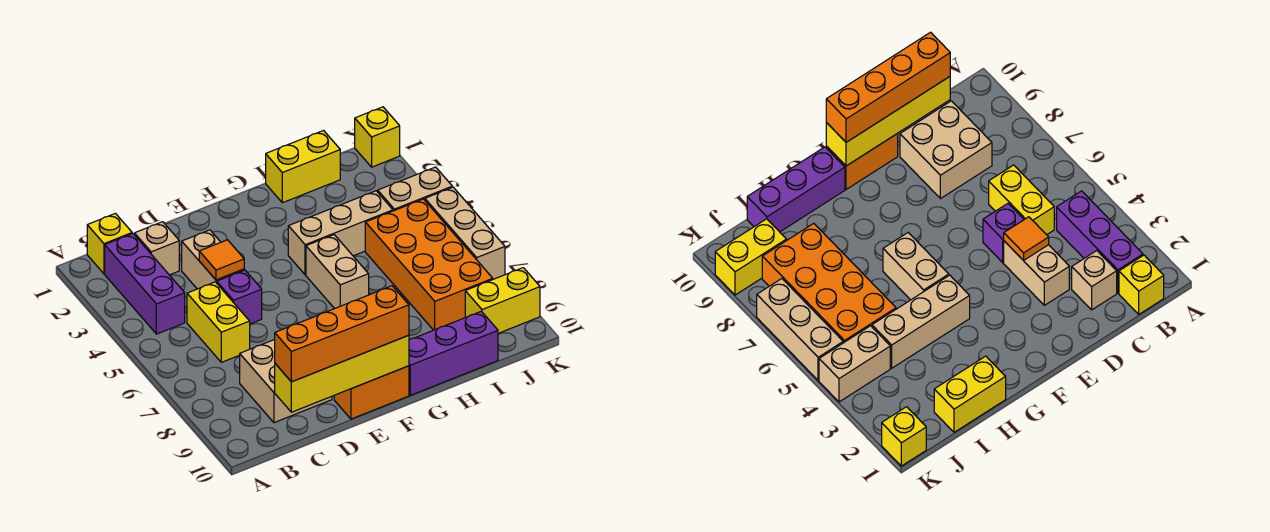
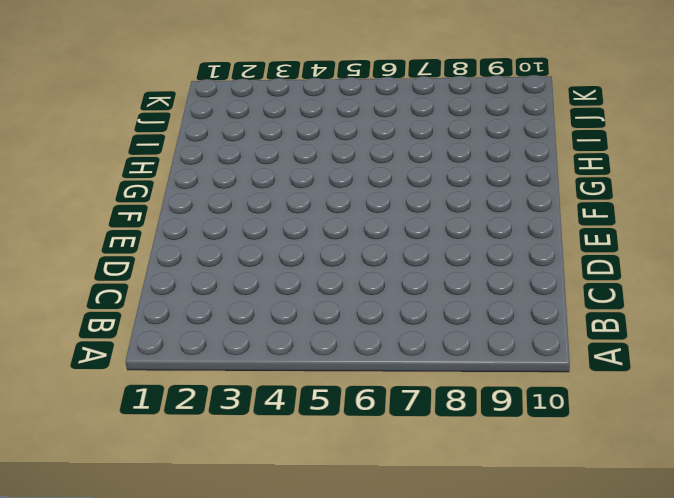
none -> yellow 1x1 brick [87,213,132,274]
none -> purple 1x3 brick [105,234,185,334]
none -> tan 1x1 brick [134,222,179,275]

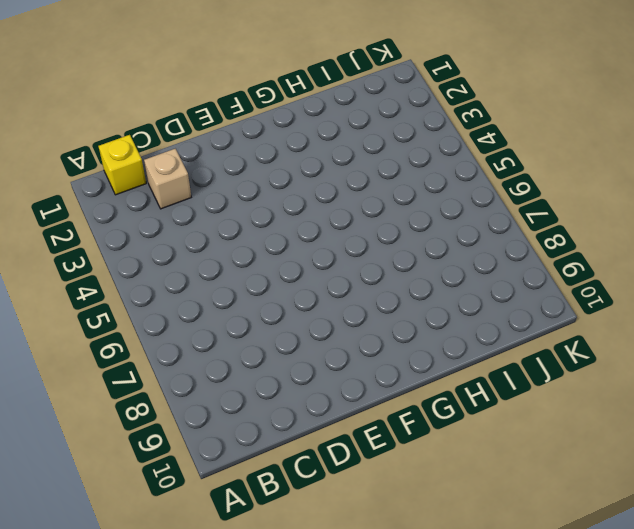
none -> purple 1x3 brick [105,234,185,334]
none -> yellow 1x2 brick [187,282,250,362]
none -> tan 2x2 brick [240,340,332,423]

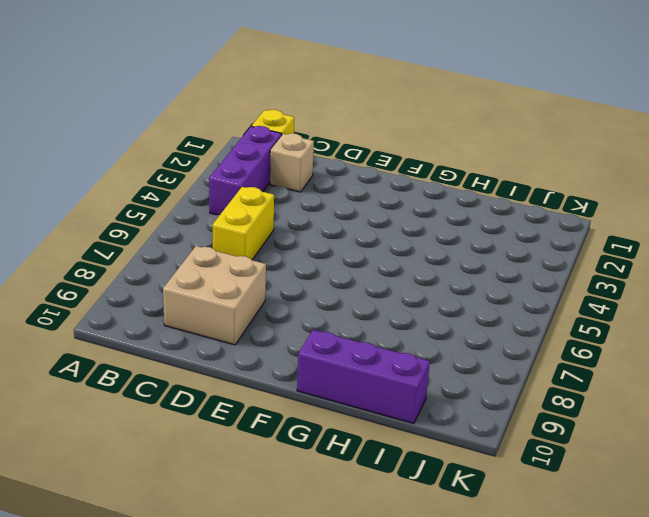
none -> tan 1x2 brick [182,230,244,289]
none -> purple 1x1 brick [217,270,262,324]
none -> orange 1x2 brick [334,366,409,419]

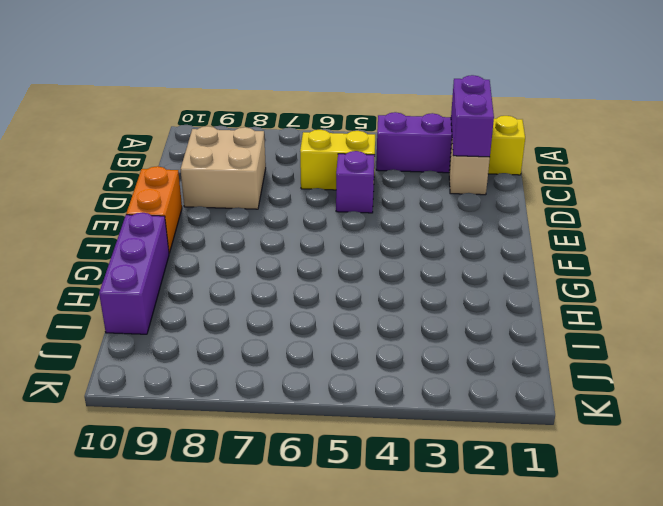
purple 1x2 brick [451,75,494,157] -> none
none -> tan 1x2 brick [182,230,244,289]
none -> tan 1x3 brick [288,191,393,275]
none -> tan 1x2 brick [306,235,369,309]

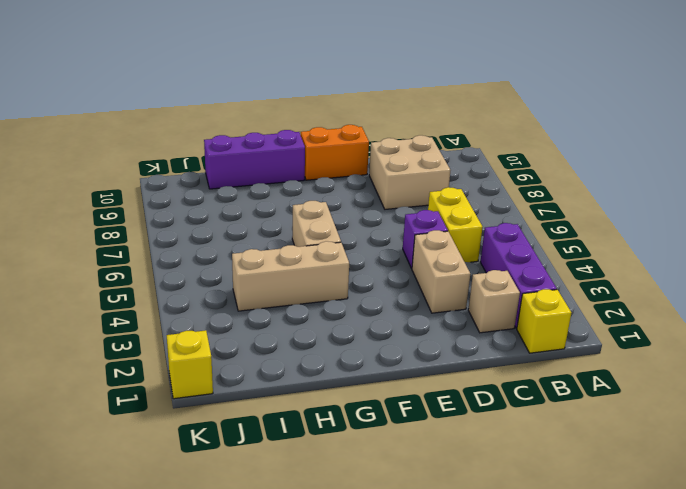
none -> yellow 1x2 brick [266,131,340,203]
none -> orange 2x4 brick [365,199,493,330]
none -> tan 1x2 brick [378,167,452,211]

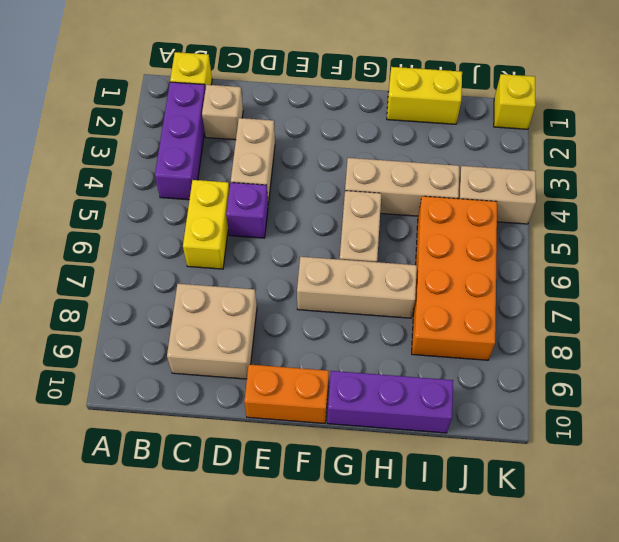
tan 1x3 brick [297,257,417,318] -> tan 1x3 brick turned to [425,187,505,279]
none -> yellow 1x2 brick [465,268,540,333]
none -> yellow 1x4 brick [275,335,409,412]
none -> orange 1x1 tile [199,240,244,280]

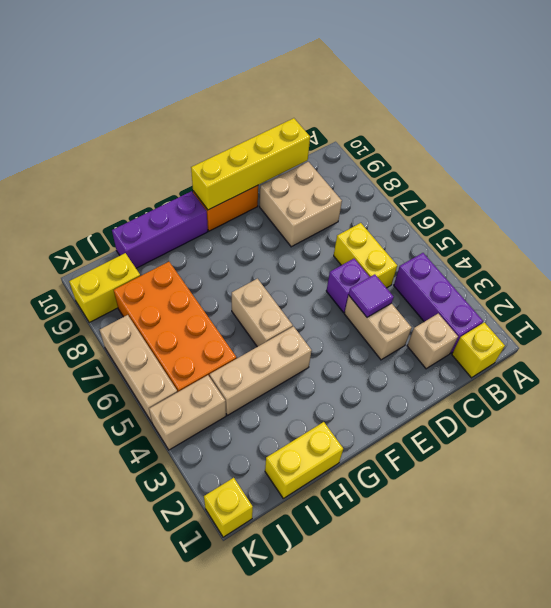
purple 1x1 tile [349,274,394,317] -> orange 1x1 tile [199,240,244,280]
none -> orange 1x4 brick [275,286,409,382]

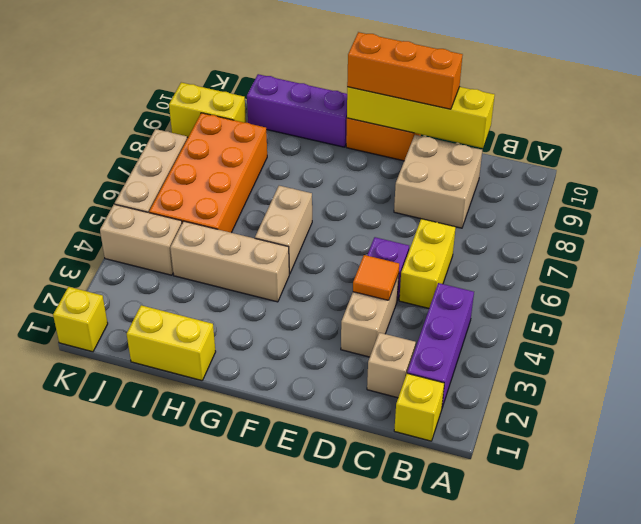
orange 1x3 brick [347,32,463,109] -> orange 1x4 brick [275,286,409,382]

